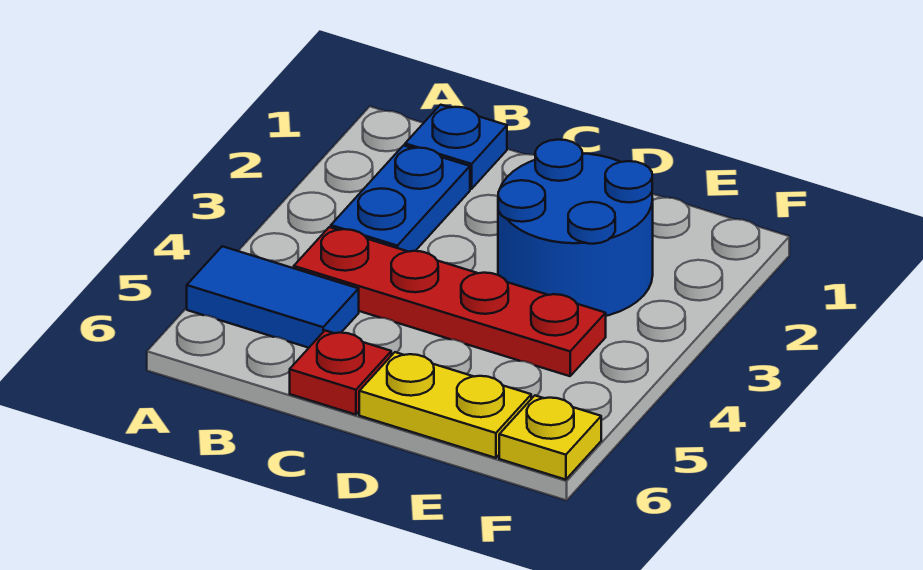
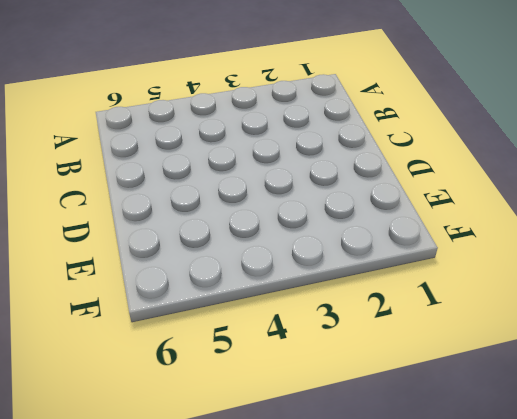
none -> blue 1x2 tile [187,246,359,348]
none -> blue 1x1 plate [405,105,507,189]

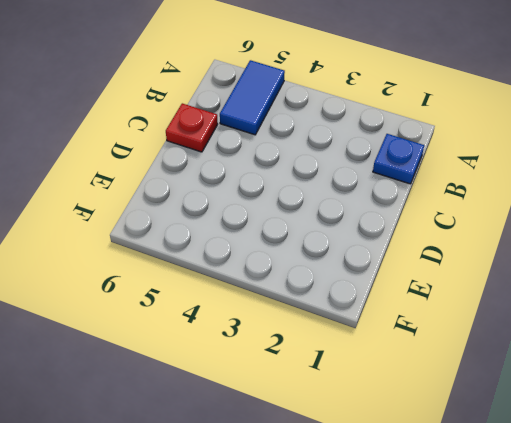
none -> blue 1x2 plate [331,146,470,252]
none -> red 1x4 plate [294,227,606,376]

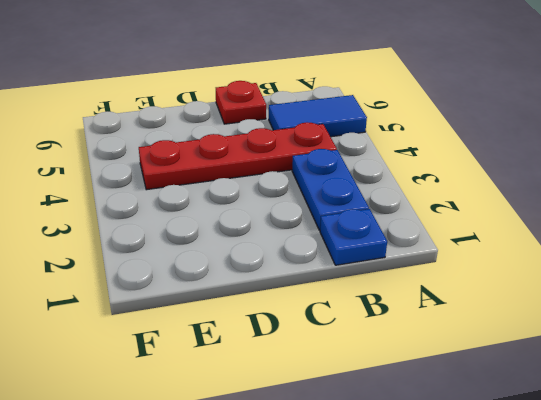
none -> blue 2x2 round brick [498,140,653,316]
none -> yellow 1x2 plate [359,352,531,458]

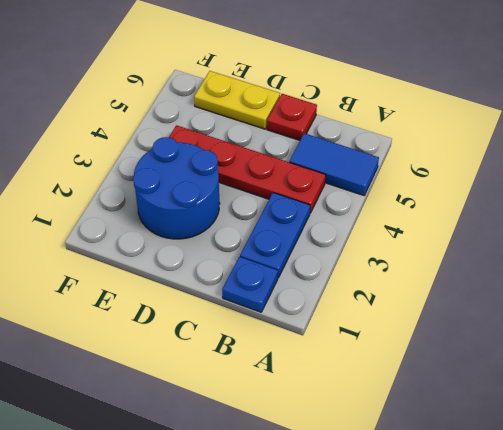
none -> yellow 1x1 plate [499,396,601,480]

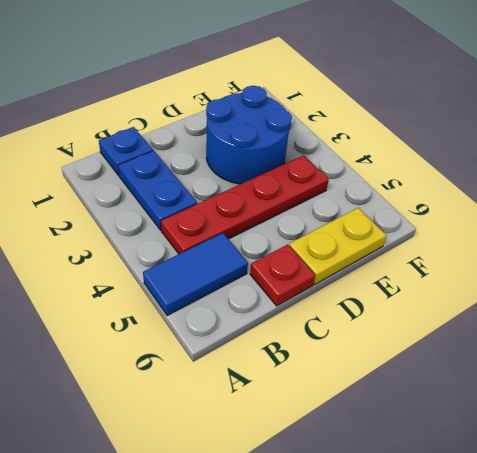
none -> yellow 1x1 plate [499,396,601,480]

